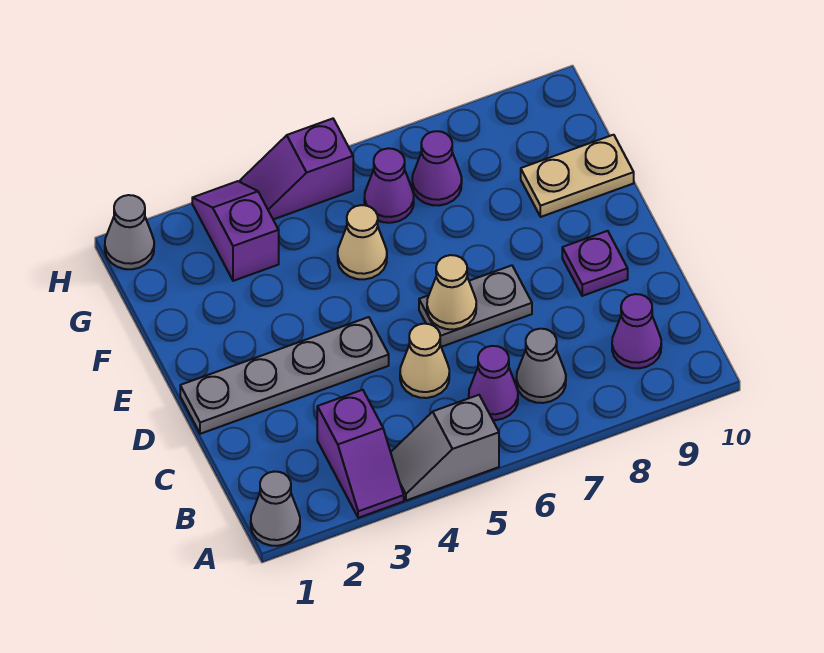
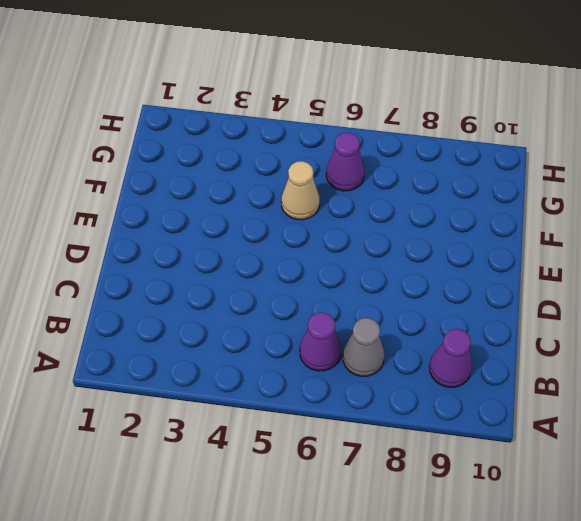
none -> grey 1x1 cone [251,472,300,546]
none -> purple 1x2 slope [317,390,404,518]
none -> grey 1x2 slope [391,395,499,501]

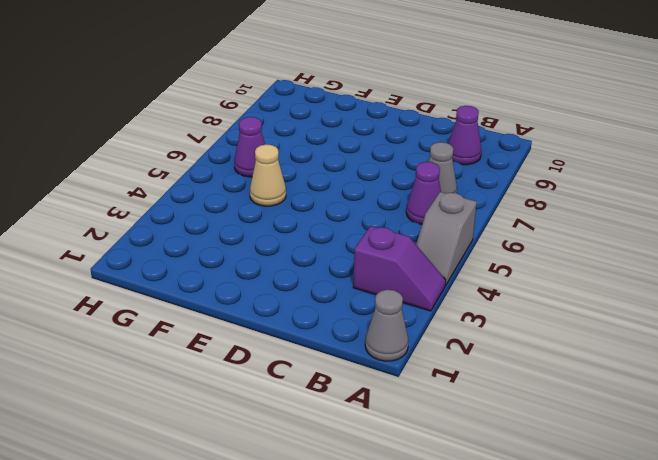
none -> tan 1x1 cone [400,324,449,398]
none -> grey 1x4 plate [180,317,389,434]
none -> grey 1x2 plate [419,265,532,347]

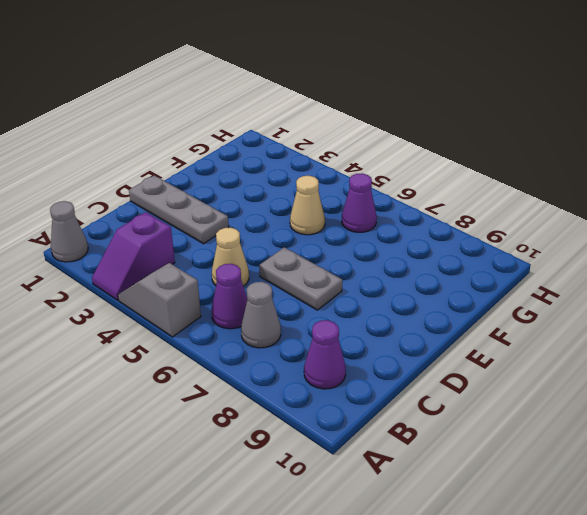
grey 1x3 plate [129,175,229,244] -> grey 1x4 plate [180,317,389,434]
none -> purple 1x1 plate [562,231,628,296]
none -> tan 1x2 plate [521,135,634,217]
none -> purple 1x2 slope [192,181,279,281]

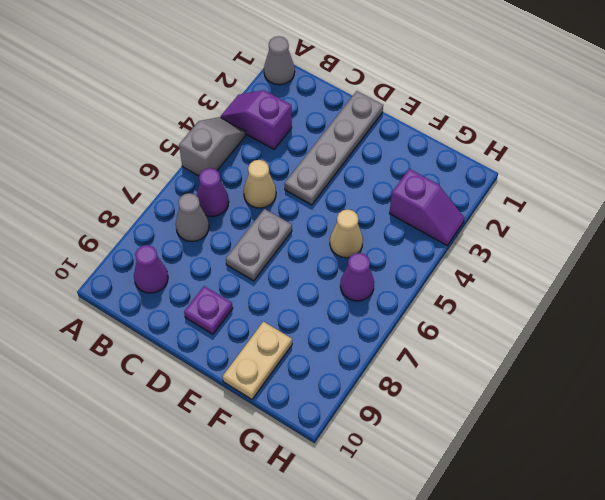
none -> purple 1x1 cone [412,131,462,205]
none -> grey 1x1 cone [105,195,154,269]
none -> purple 1x2 slope [240,119,353,219]

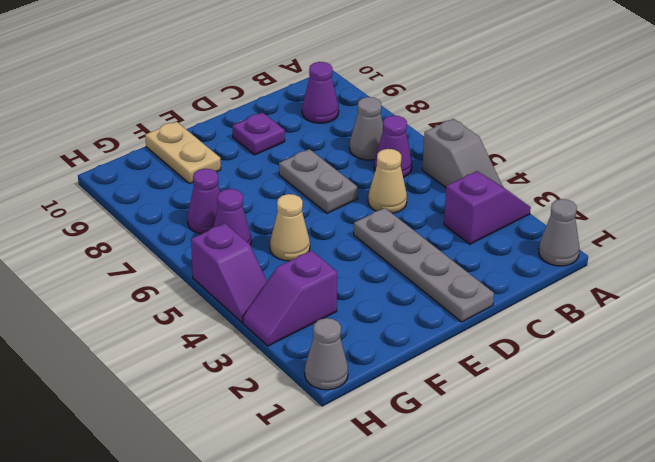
none -> tan 1x1 cone [427,255,476,329]

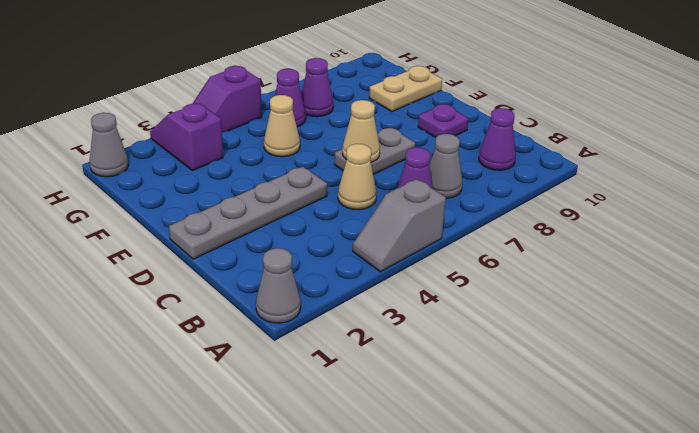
none -> purple 1x2 slope [317,390,404,518]

